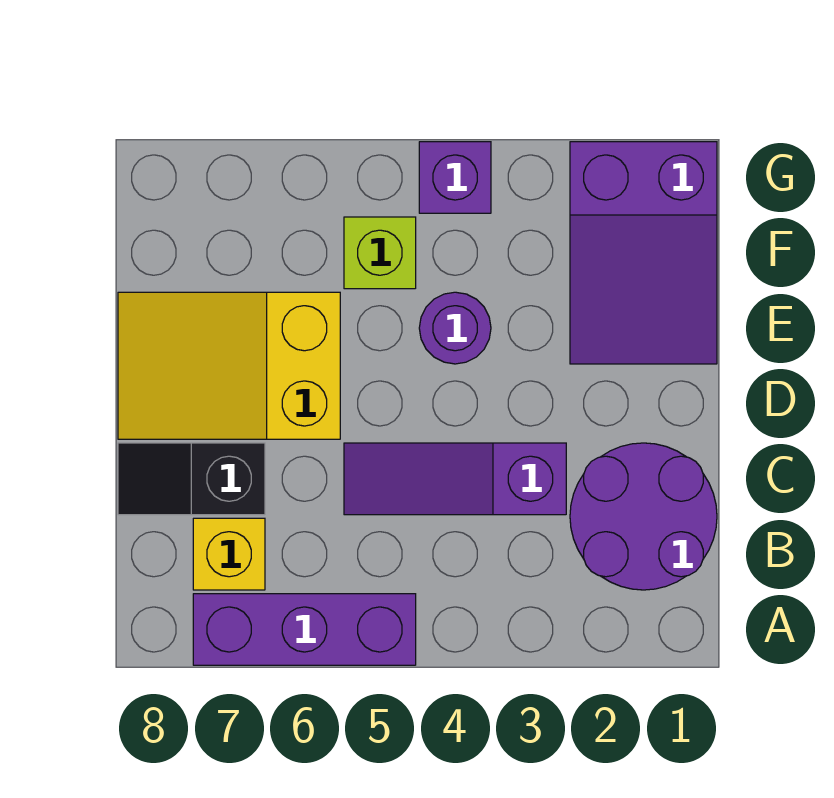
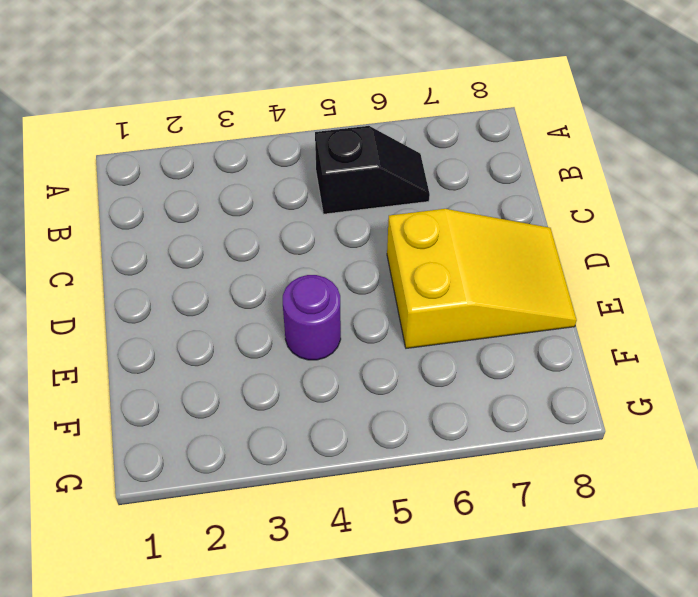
black 1x2 slope [315,126,430,214] -> black 1x2 slope moved to [118,443,265,515]
none -> purple 1x3 brick [193,594,416,665]
none -> purple 2x2 round brick [570,443,717,590]

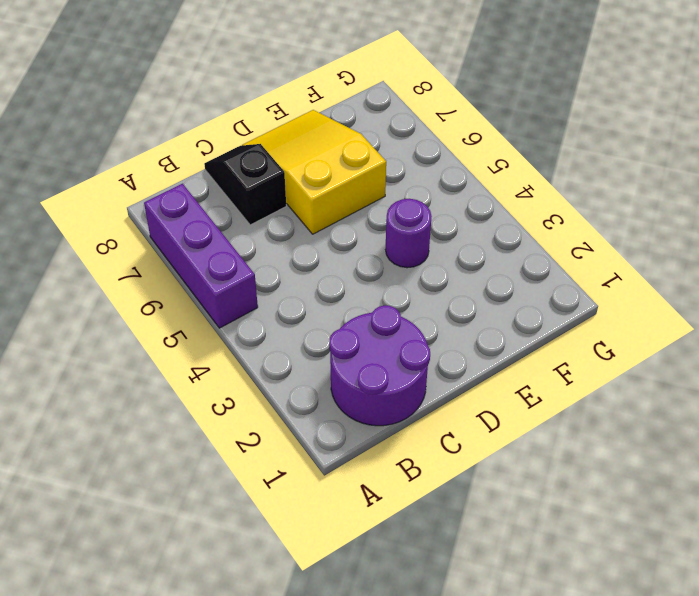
none -> yellow 1x1 brick [193,518,265,590]
none -> purple 1x3 slope [344,443,566,515]

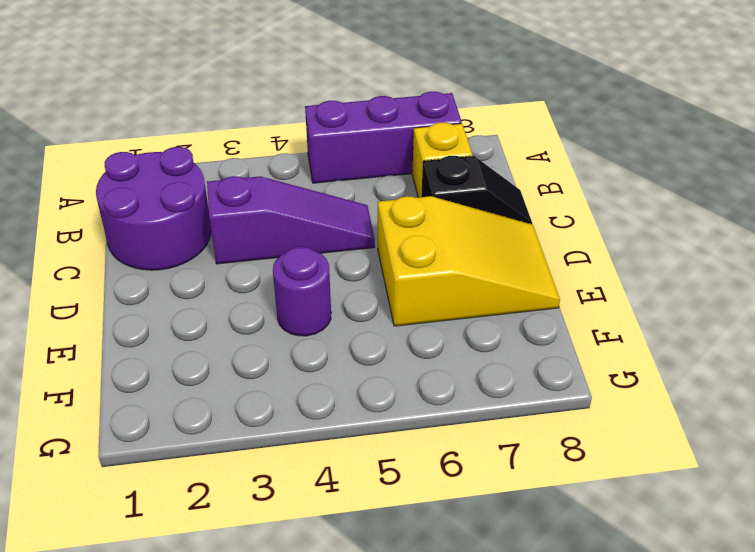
none -> purple 2x3 slope [570,142,717,364]
none -> lime 1x1 brick [344,217,416,289]

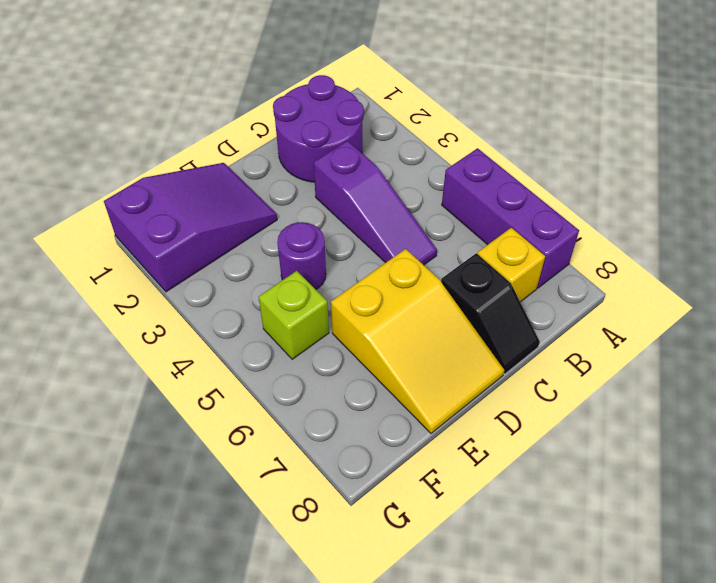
none -> purple 1x1 brick [419,142,491,213]

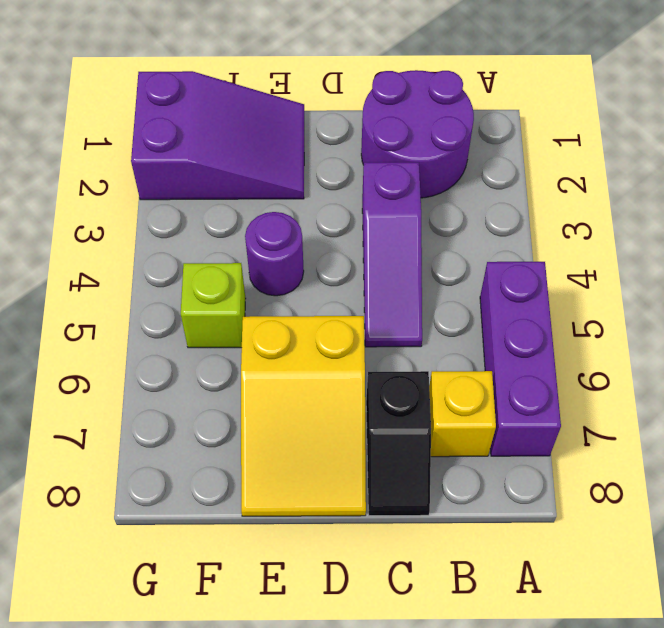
none -> purple 1x1 brick [419,142,491,213]

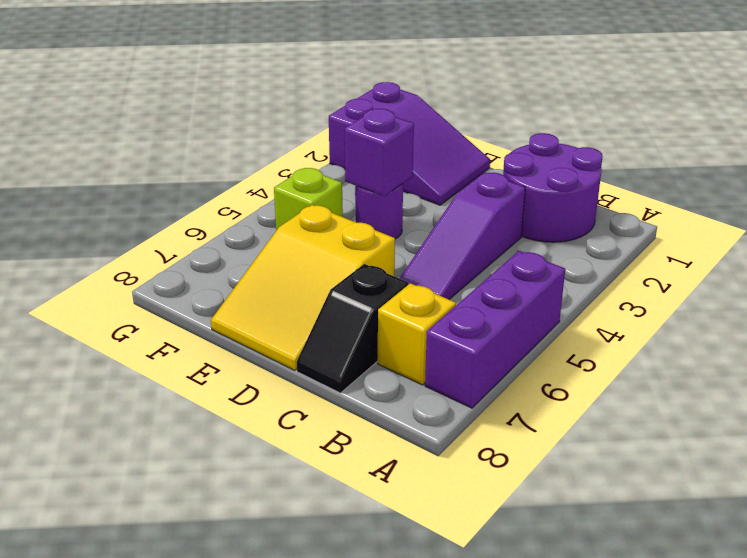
purple 1x1 brick [345,109,414,196] -> purple 1x1 brick moved to [419,142,491,213]

